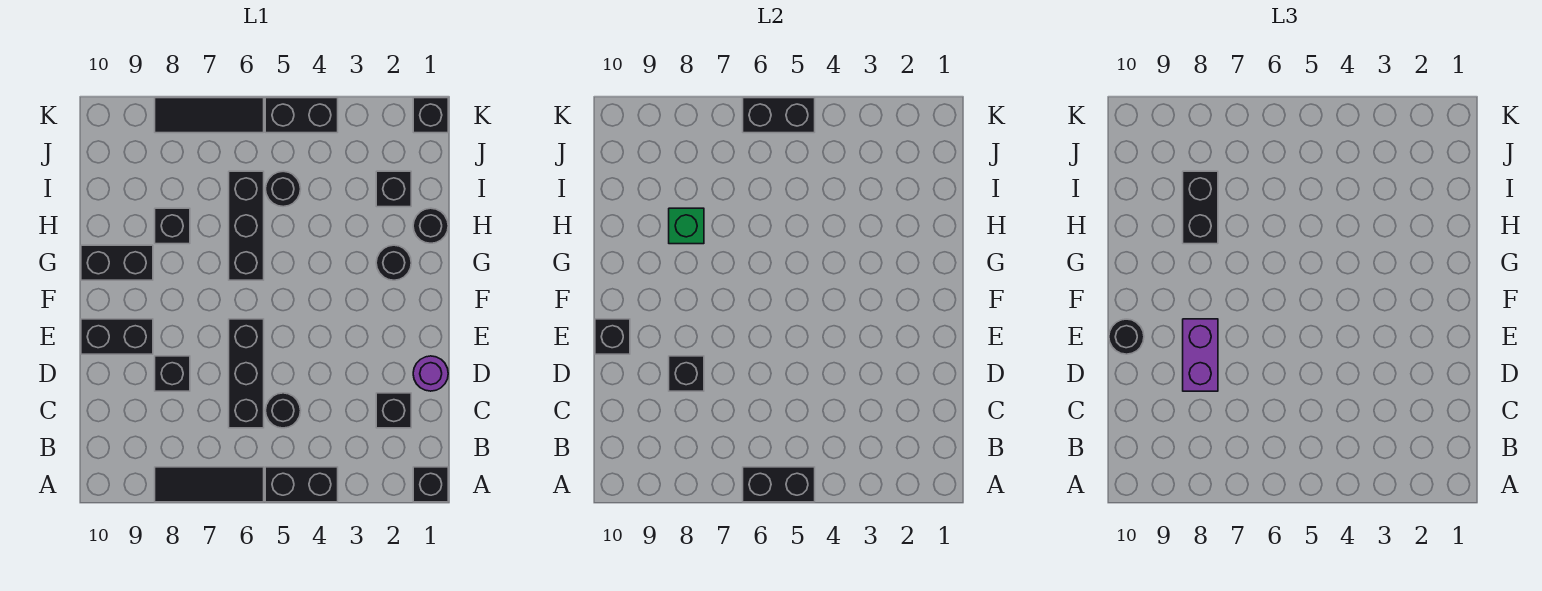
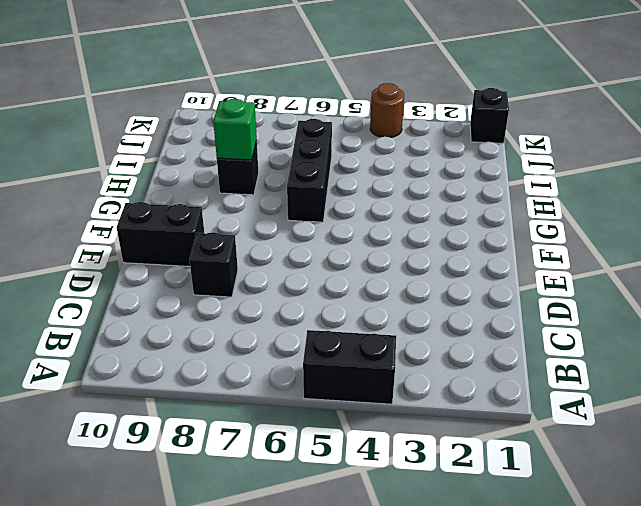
brown 1x1 round brick [370,83,404,138] -> black 1x2 brick [265,98,338,133]
none -> black 1x1 brick [413,467,448,502]
none -> black 1x3 tile [155,467,264,502]
none -> black 1x1 brick [376,393,411,428]

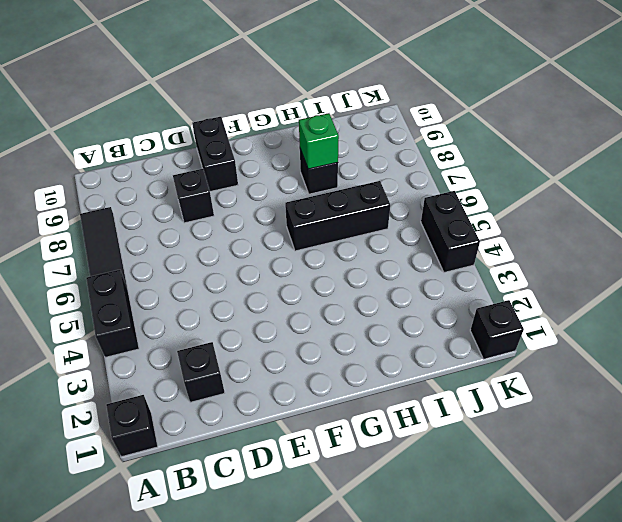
none -> black 1x1 round brick [266,393,301,428]
none -> black 1x3 brick [229,319,264,428]
none -> purple 1x1 round brick [413,356,448,391]

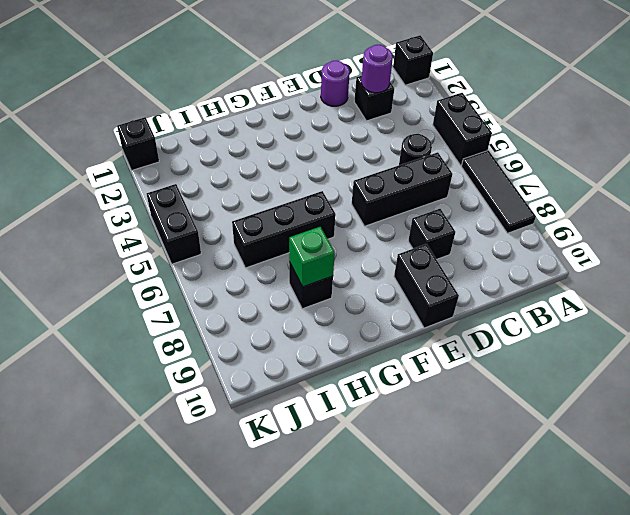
purple 1x1 round brick [361,45,393,93] -> none
none -> black 1x1 round brick [376,245,411,280]
none -> black 1x2 brick [81,245,153,280]
none -> black 1x1 round brick [413,208,448,243]

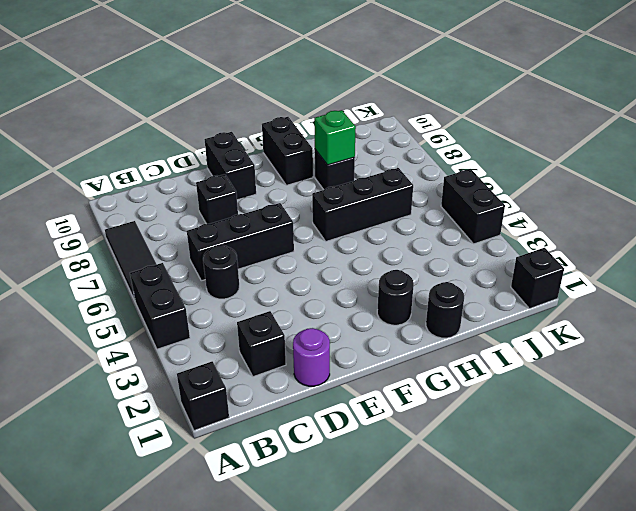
none -> black 1x1 brick [376,171,411,207]
none -> black 1x1 round brick [266,171,301,207]
none -> black 1x3 tile [155,98,264,133]

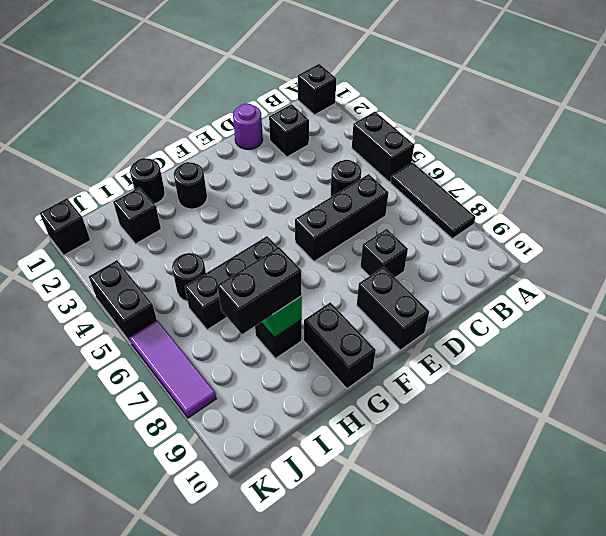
purple 1x3 tile [130,320,216,418] -> black 1x3 tile [155,98,264,133]
none -> black 1x2 brick [743,467,815,502]
none -> black 1x1 brick [669,356,704,391]
none -> black 1x1 brick [595,319,630,354]

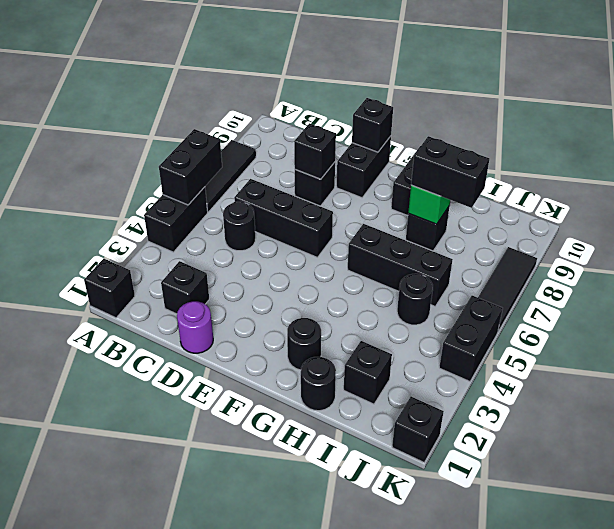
none -> black 1x2 brick [743,98,815,133]
none -> purple 1x2 brick [1183,319,1218,391]
none -> black 1x1 round brick [1109,319,1144,354]

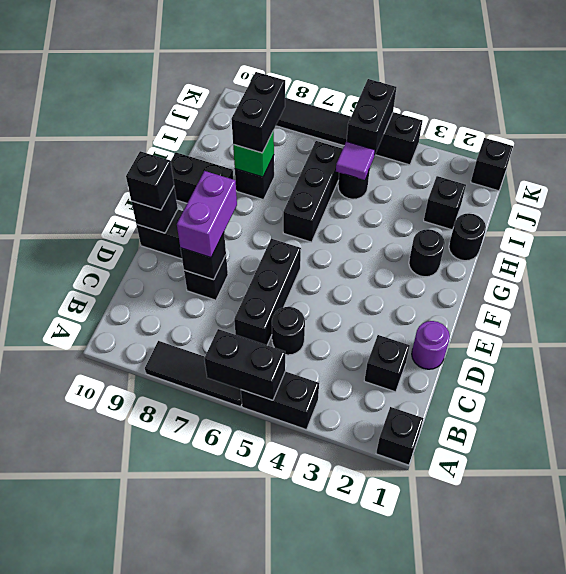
black 1x1 brick [126,151,174,210] -> black 1x1 round brick [1109,319,1144,354]
purple 1x1 tile [336,141,375,180] -> none
black 1x2 brick [347,79,396,156] -> black 1x2 brick turned to [743,98,815,133]

